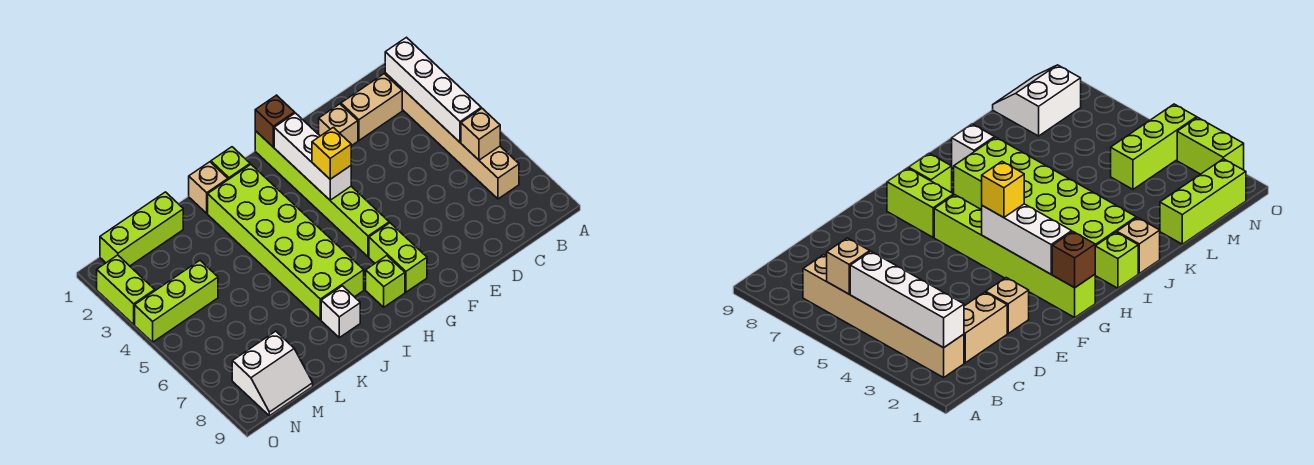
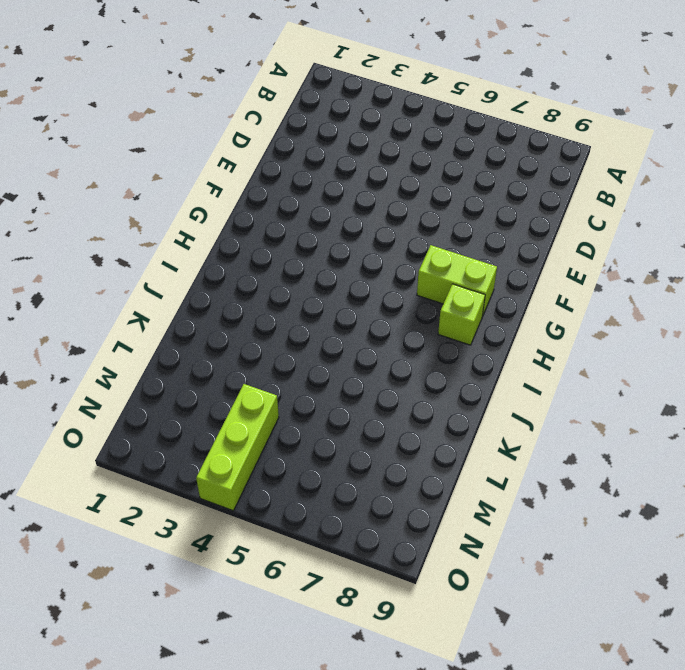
none -> tan 1x6 brick [385,73,519,199]
none -> tan 1x2 brick [341,74,402,140]
none -> tan 1x1 brick [319,104,358,146]

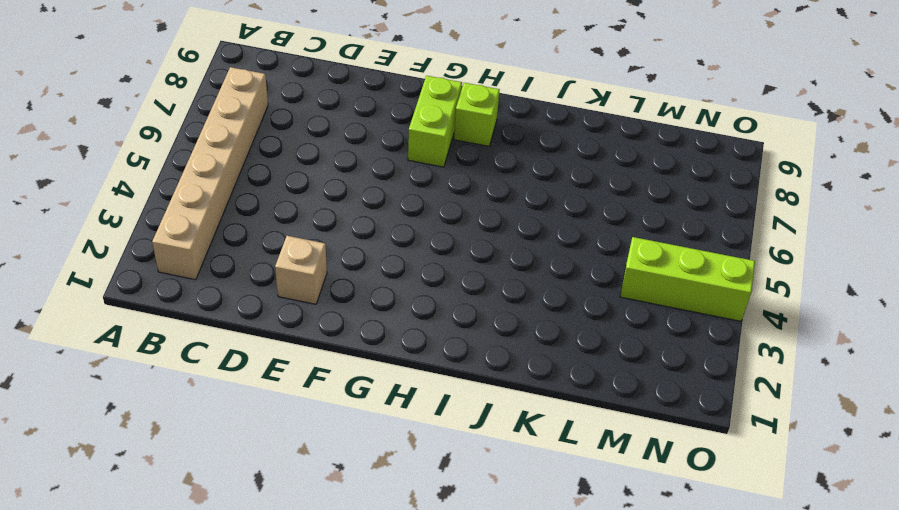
none -> tan 1x2 brick [341,74,402,140]
none -> lime 1x6 brick [255,131,389,257]
none -> lime 1x1 brick [211,147,250,180]

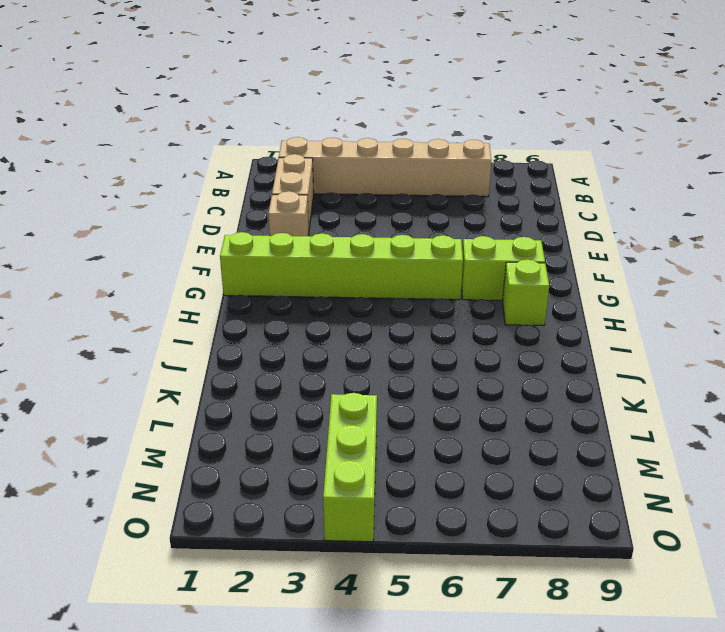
none -> lime 1x1 brick [211,147,250,180]
none -> lime 2x6 brick [208,165,364,320]
none -> tan 1x1 brick [189,162,228,213]

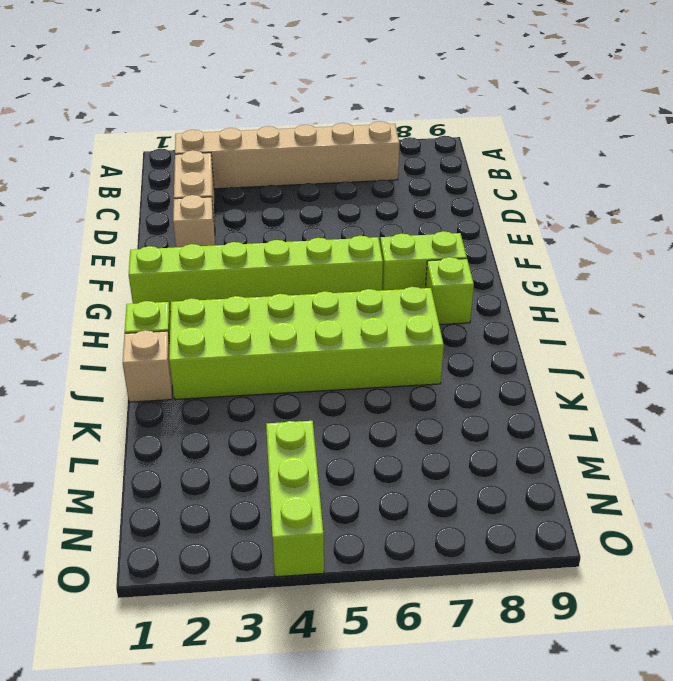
none -> white 1x1 brick [321,286,360,338]
none -> lime 1x3 brick [100,192,183,266]
none -> white 2x2 slope [232,331,313,416]

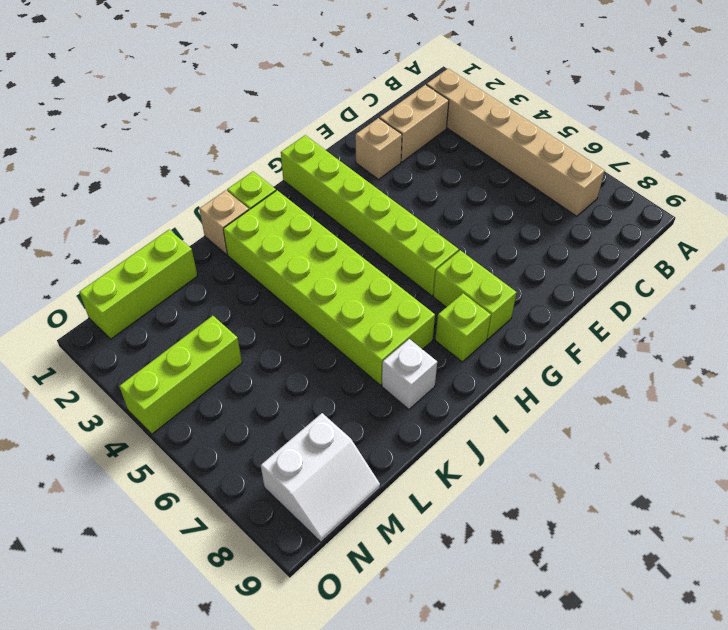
none -> lime 1x2 brick [97,255,155,324]
none -> white 1x4 brick [385,37,481,142]
none -> tan 1x1 brick [461,108,500,160]

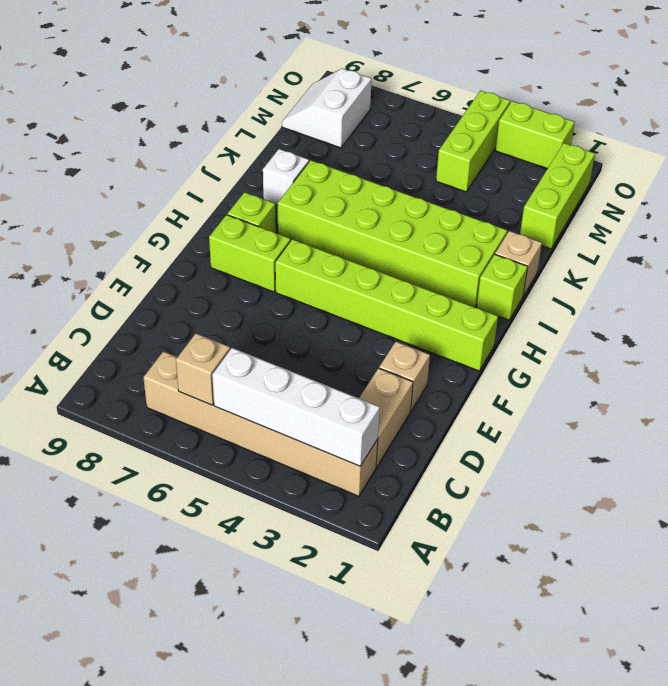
none -> brown 1x1 brick [255,95,295,147]
none -> white 1x3 brick [274,113,351,200]
none -> yellow 1x1 brick [312,127,351,179]

